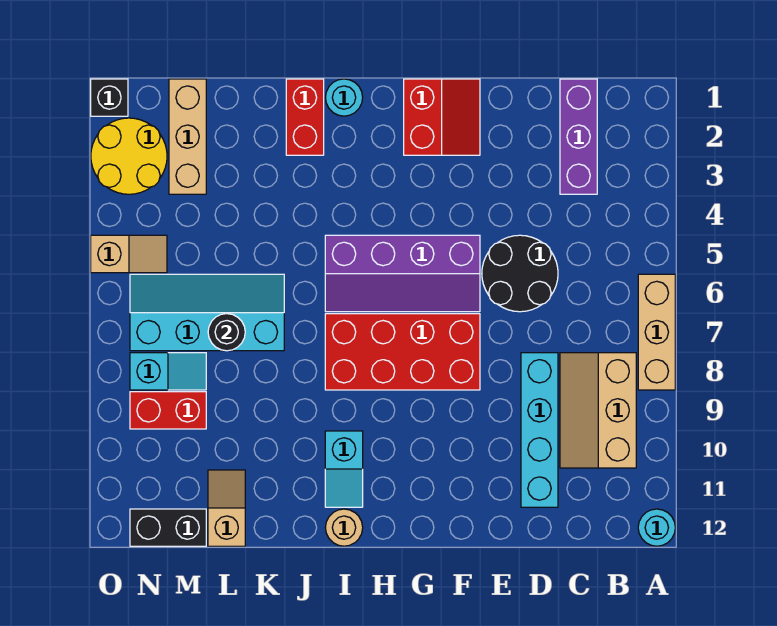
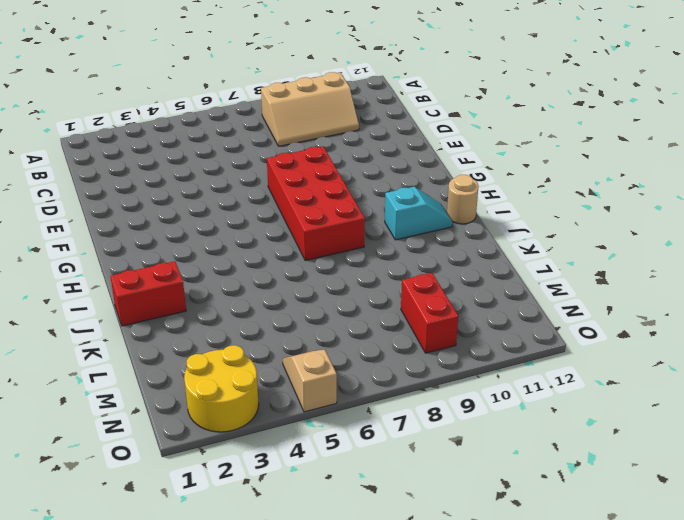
none -> tan 1x3 brick [638,274,675,390]
none -> cyan 1x1 round brick [638,509,675,546]
none -> purple 1x3 brick [560,79,597,194]

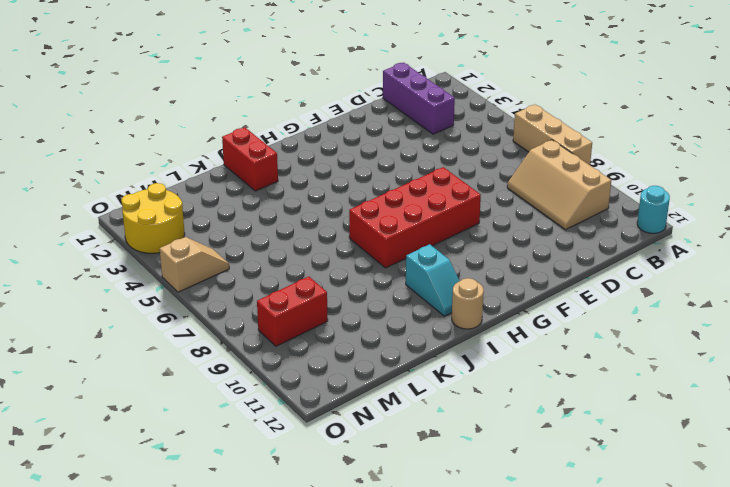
none -> black 2x2 round brick [482,235,558,312]
none -> cyan 1x4 brick [521,353,558,507]
none -> red 2x2 slope [404,79,480,155]

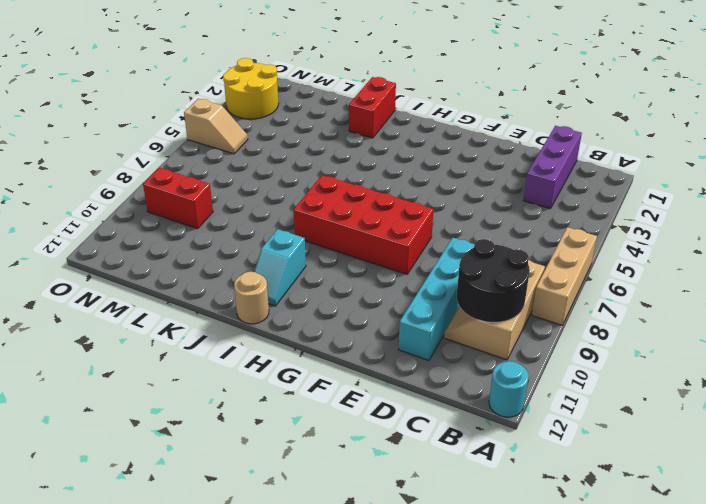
black 2x2 round brick [457,239,530,323] -> black 2x2 round brick moved to [482,235,558,312]
none -> red 2x2 slope [404,79,480,155]
none -> purple 2x4 slope [325,235,480,312]
none -> cyan 1x1 round brick [325,79,363,116]

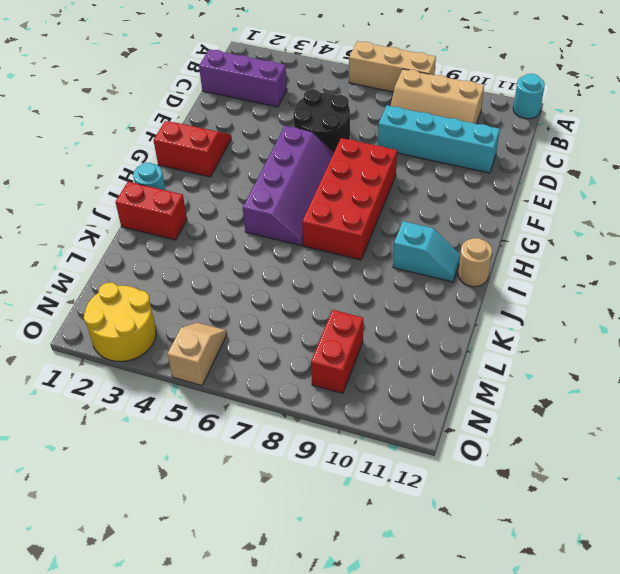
none -> cyan 2x4 slope [130,274,284,351]
none -> tan 1x2 slope [208,470,245,546]
none -> tan 1x3 brick [169,79,206,194]

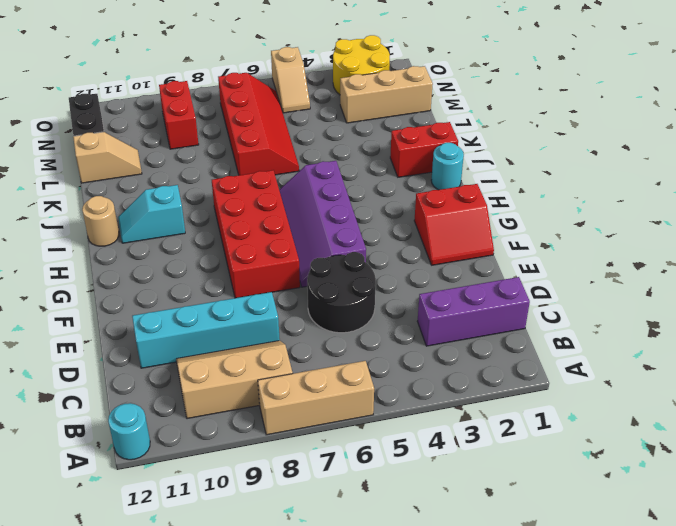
red 2x4 slope [218,73,299,175] -> cyan 2x4 slope [130,274,284,351]
none -> cyan 1x2 slope [130,353,206,390]
none -> black 1x1 brick [91,79,128,116]
none -> black 1x1 round brick [208,314,245,351]

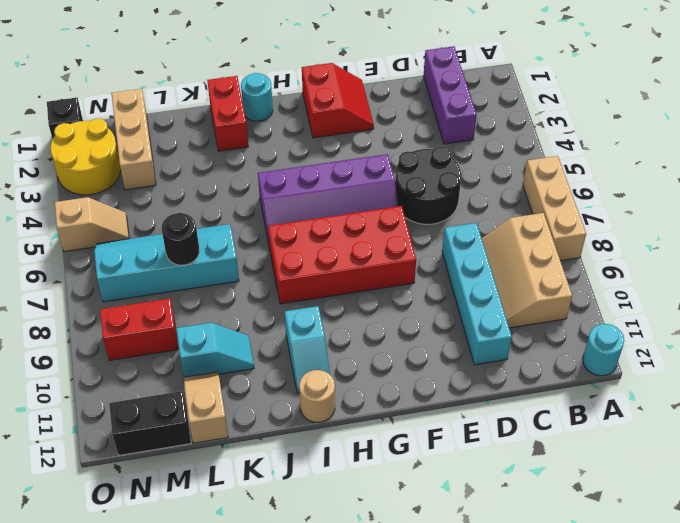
cyan 1x2 slope [176,323,254,377] -> cyan 1x2 slope moved to [130,353,206,390]

